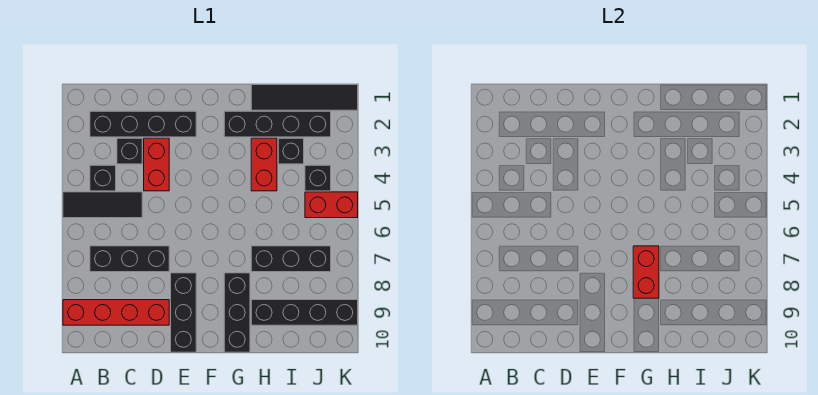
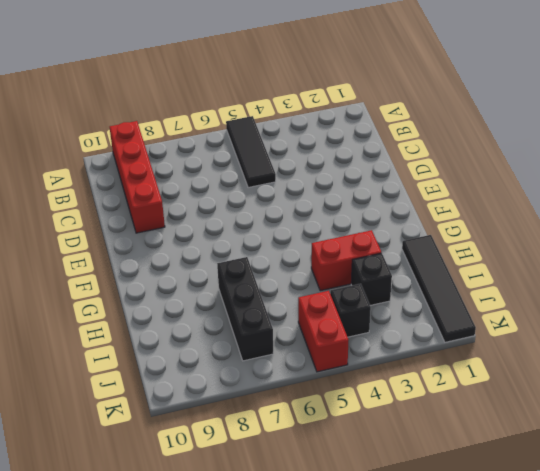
none -> black 1x4 brick [90,111,196,137]
none -> black 1x1 brick [90,165,116,191]
none -> black 1x3 brick [90,246,169,272]

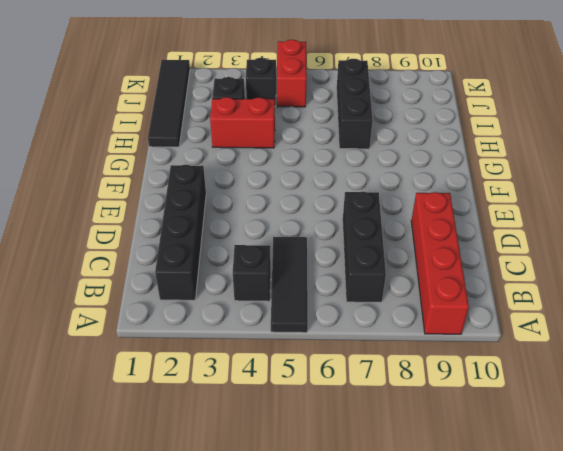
none -> black 1x1 brick [117,138,142,164]
none -> red 1x2 brick [144,138,169,191]
none -> black 1x3 brick [171,273,196,352]

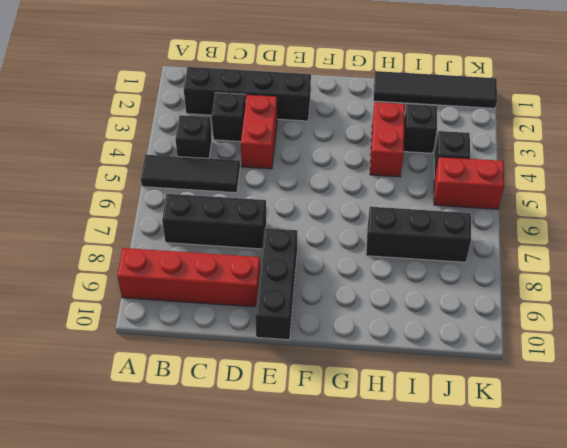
none -> black 1x4 brick [224,111,331,137]
none -> black 1x3 brick [224,273,250,352]
none -> black 1x4 brick [251,300,358,325]

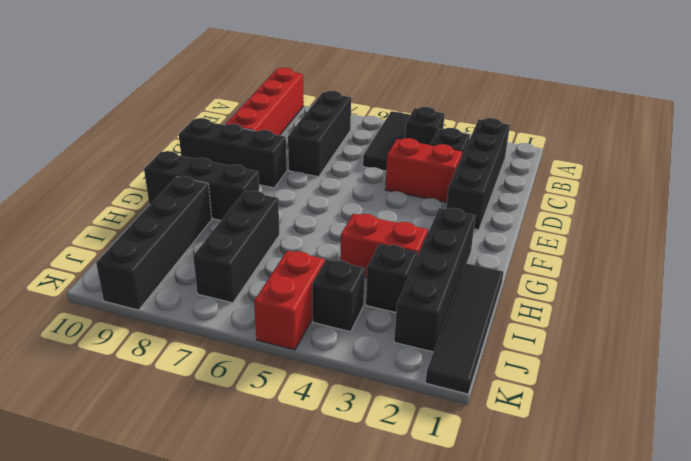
none -> red 1x2 brick [633,246,659,298]

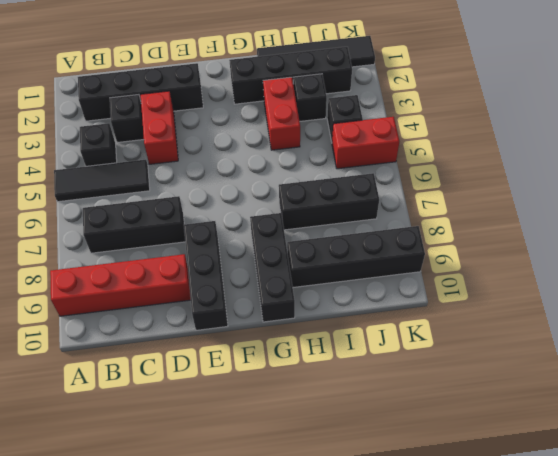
none -> red 1x2 brick [633,246,659,298]

